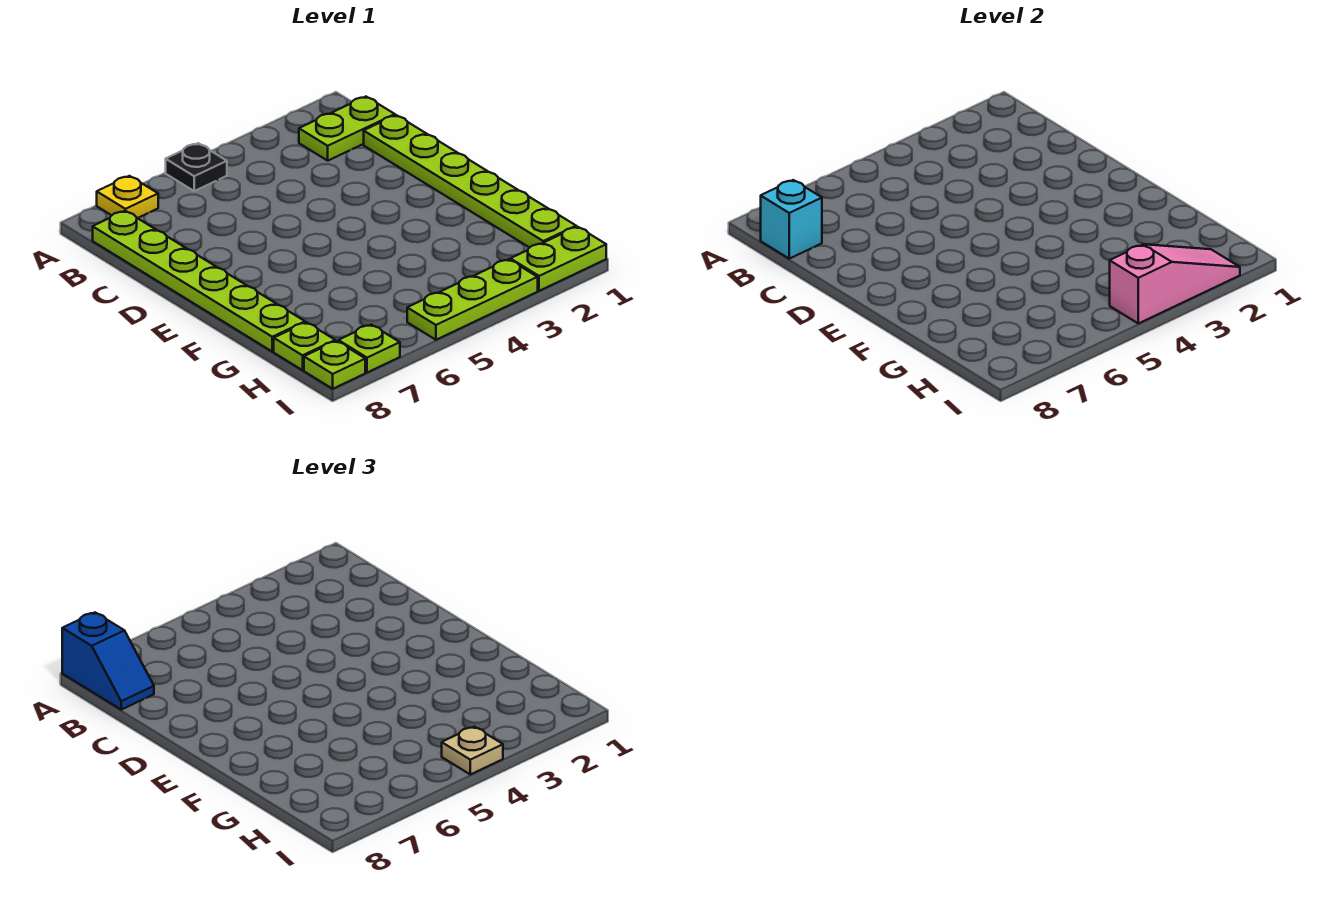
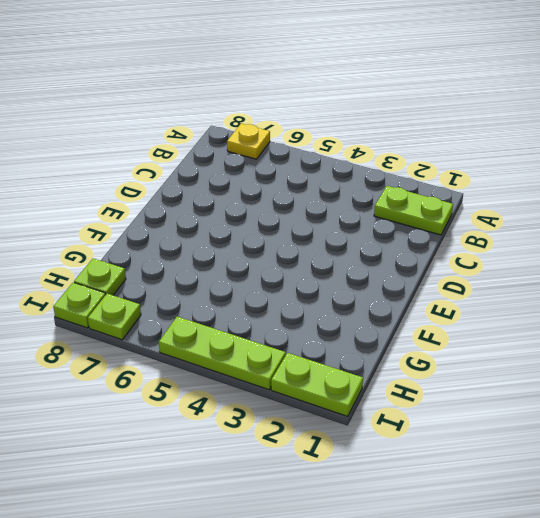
none -> black 1x1 plate [166,143,227,191]
none -> lime 1x6 plate [93,211,305,352]
none -> lime 1x6 plate [364,115,576,248]

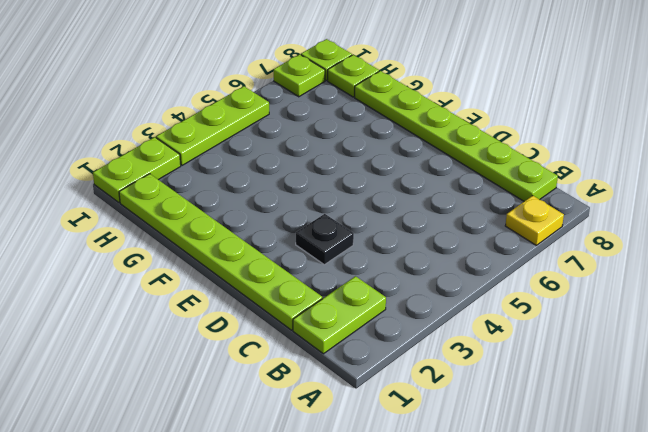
black 1x1 plate [296,214,354,265] -> black 1x1 plate moved to [166,143,227,191]
none -> cyan 1x1 brick [761,180,822,259]
none -> pink 1x3 slope [1110,244,1240,323]
none -> blue 1x2 slope [62,613,154,710]

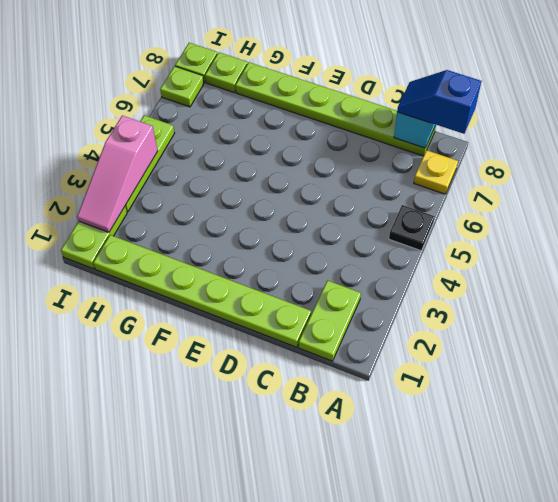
none -> tan 1x1 plate [442,727,503,774]

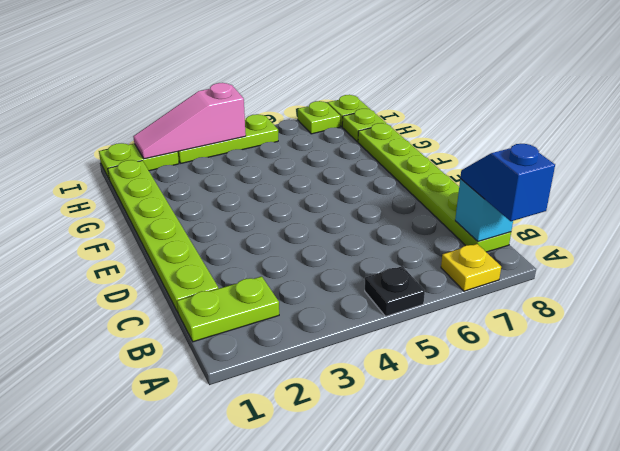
none -> tan 1x1 plate [442,727,503,774]

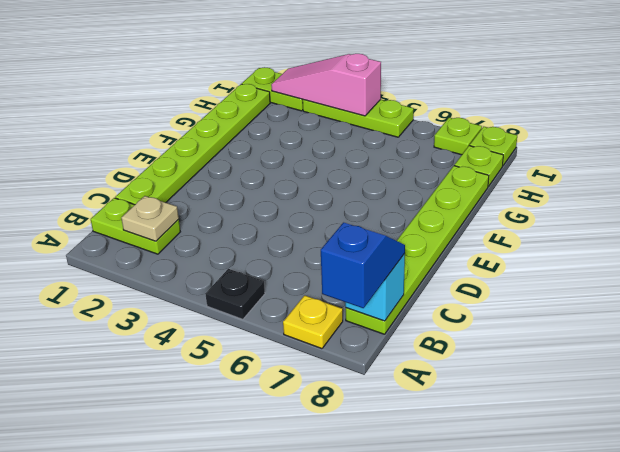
tan 1x1 plate [121,196,179,241] -> tan 1x1 plate moved to [442,727,503,774]

